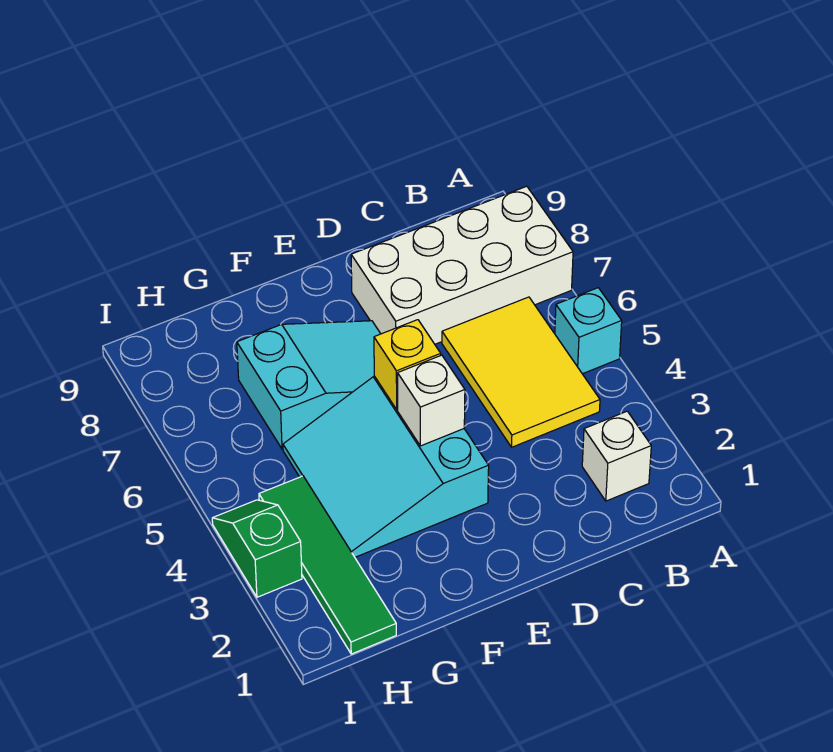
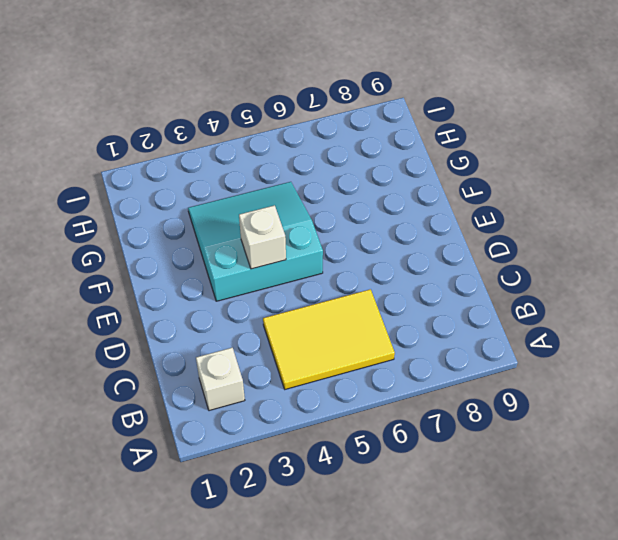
none -> cyan 1x1 brick [555,288,622,374]
none -> white 2x4 brick [351,186,573,344]

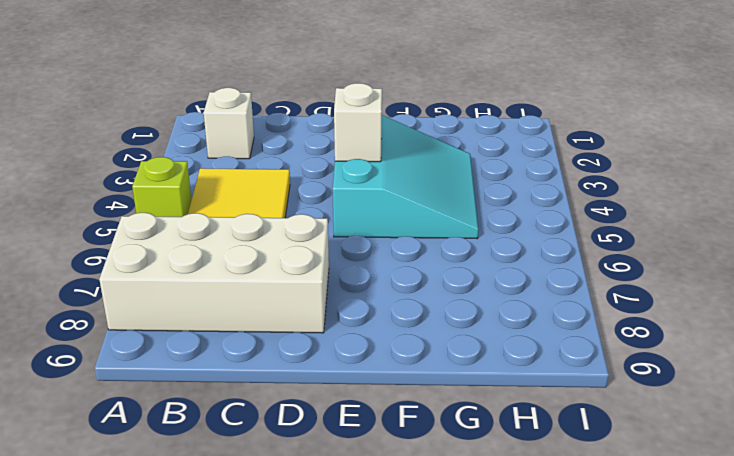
lime 1x1 brick [132,157,191,217] -> cyan 1x1 brick [555,288,622,374]
none -> cyan 2x3 slope [237,321,381,449]
none -> green 1x4 tile [259,476,396,654]

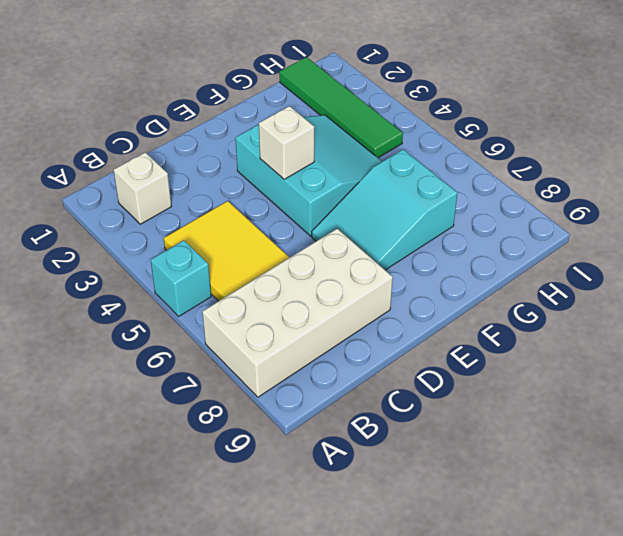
none -> green 1x2 slope [212,500,302,597]
none -> yellow 1x1 brick [374,320,441,410]

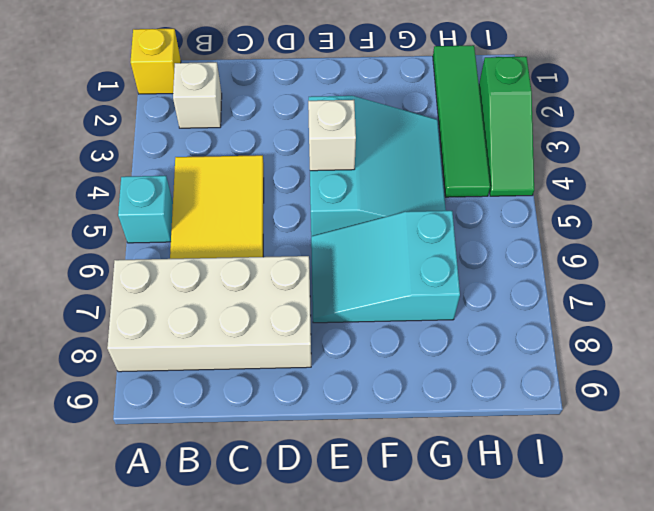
yellow 1x1 brick [131,29,181,94] -> yellow 1x1 brick moved to [374,320,441,410]
green 1x3 slope [479,57,534,196] -> green 1x2 slope [212,500,302,597]

